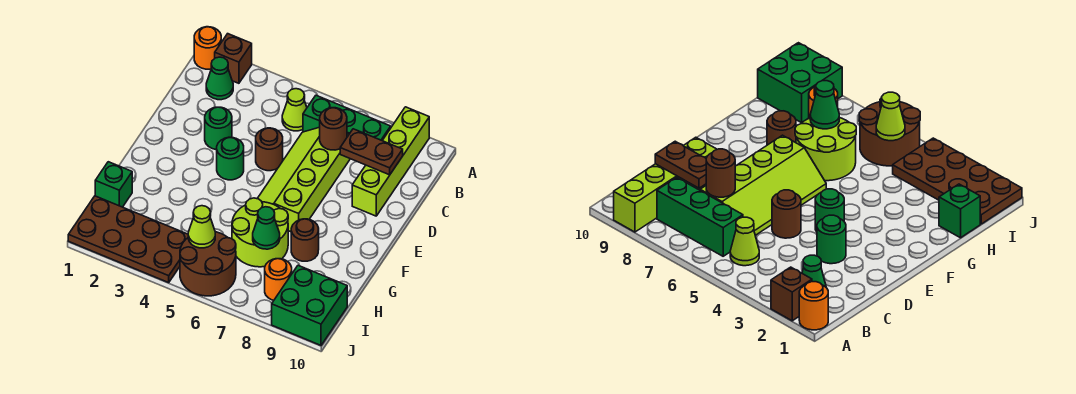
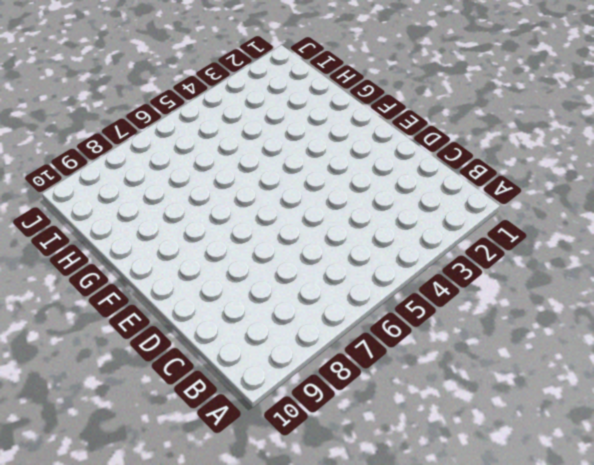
none -> orange 1x1 round brick [194,27,221,69]
none -> brown 1x1 brick [215,34,252,83]
none -> lime 1x4 brick [352,107,429,216]

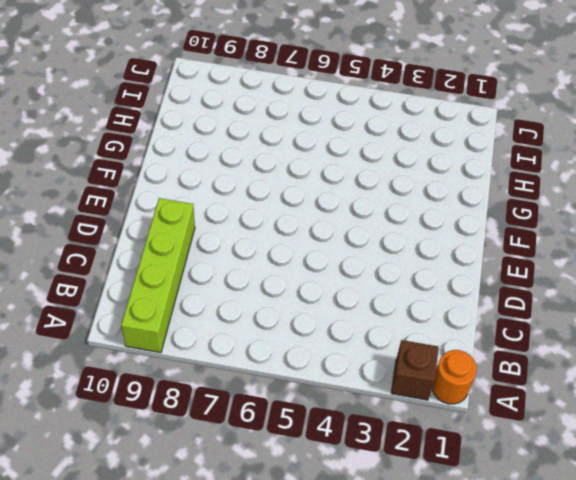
none -> green 1x1 cone [206,57,233,100]
none -> lime 1x1 cone [282,89,307,131]
none -> green 1x3 brick [303,95,391,140]

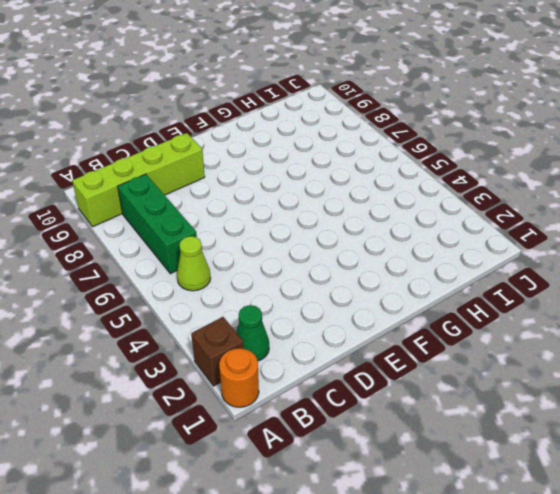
none -> lime 2x4 slope [257,127,350,232]
none -> green 1x1 round brick [205,107,232,150]
none -> brown 1x1 round brick [256,128,283,171]

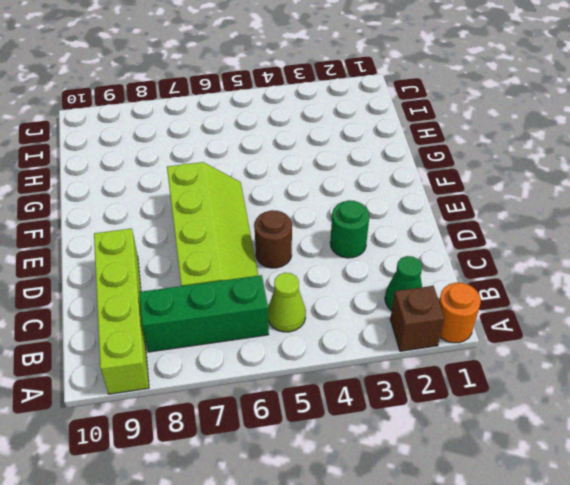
none -> green 1x1 round brick [217,137,244,180]
none -> lime 2x2 round brick [232,198,288,267]
none -> brown 1x1 round brick [291,219,319,261]

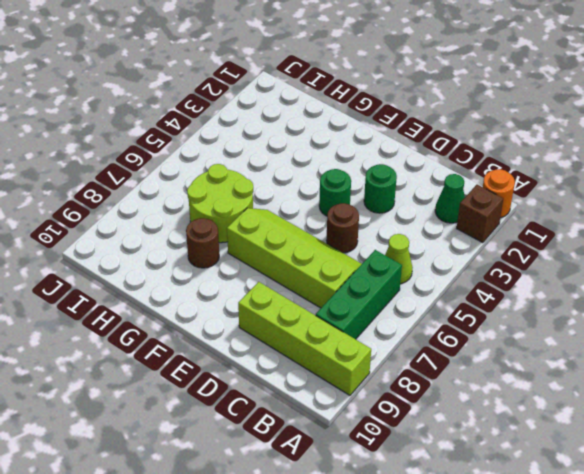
none -> green 1x1 brick [95,162,132,207]
none -> brown 2x4 plate [68,196,188,283]
none -> brown 2x2 round brick [180,232,236,296]

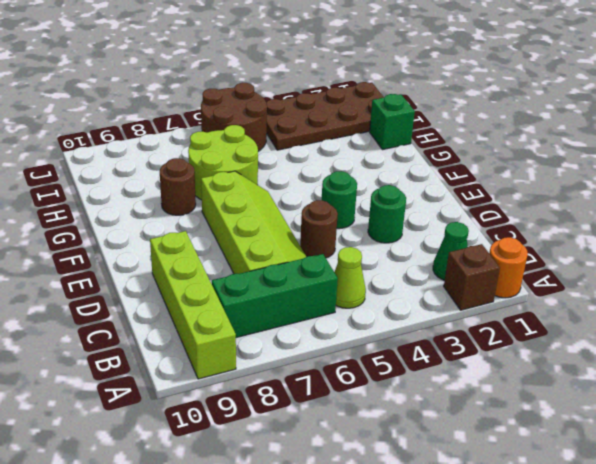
none -> orange 1x1 round brick [265,259,292,300]
none -> green 2x2 brick [272,265,347,345]
none -> brown 1x1 round brick [320,108,347,150]

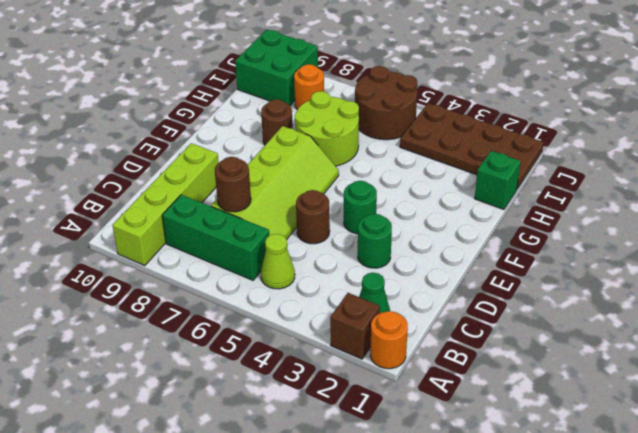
none -> brown 1x2 plate [340,129,403,175]
none -> green 1x1 cone [253,207,280,249]
none -> lime 1x1 cone [188,206,215,248]

